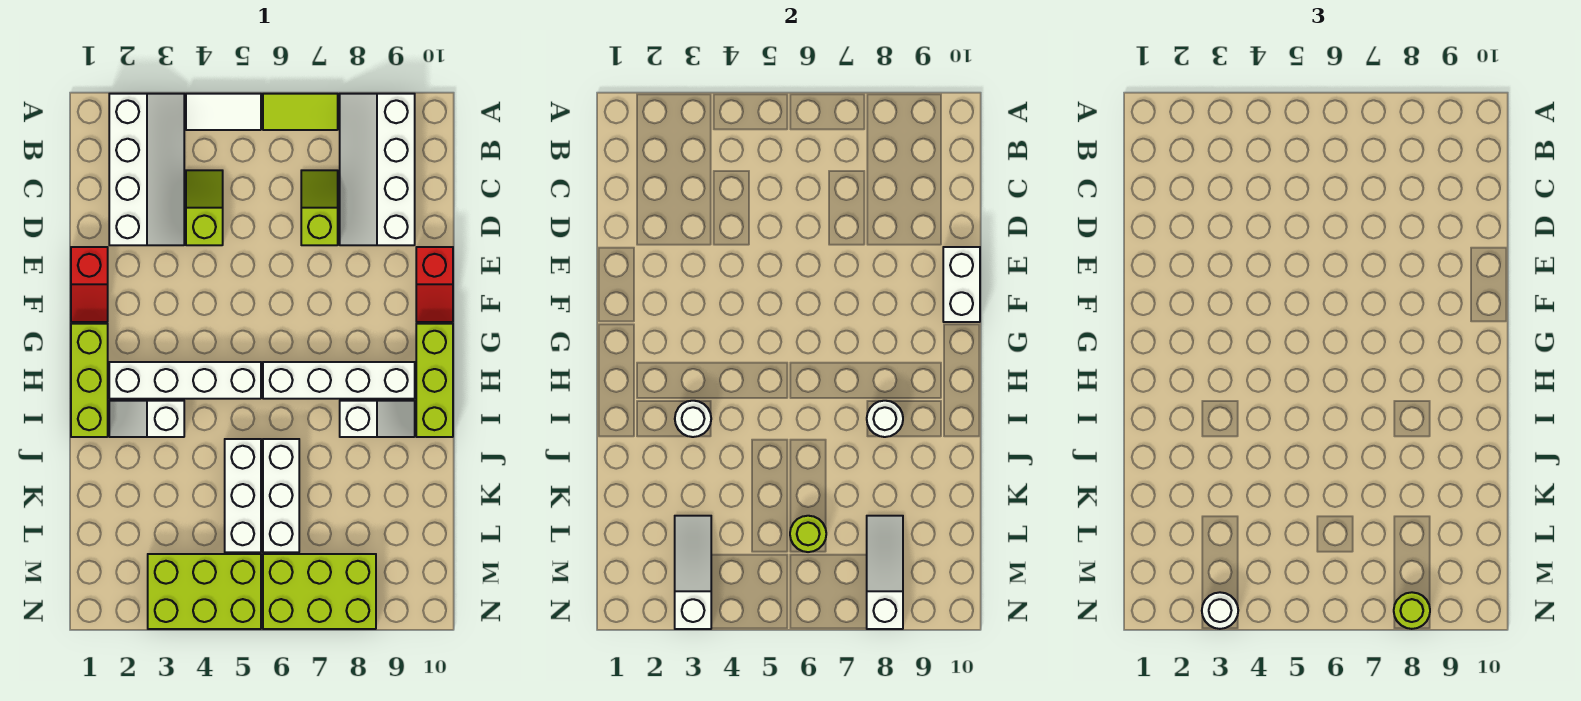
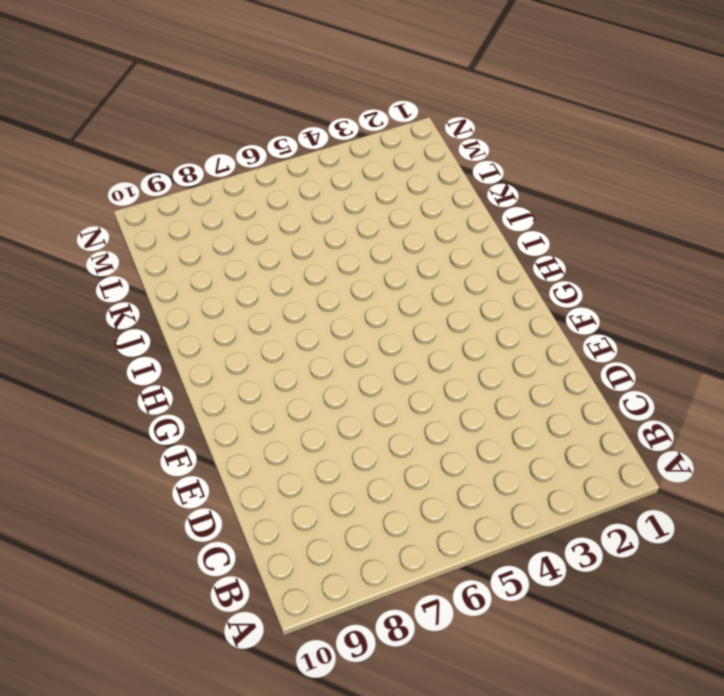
none -> white 2x4 slope [109,94,184,245]
none -> white 1x2 tile [186,94,261,130]
none -> lime 1x2 tile [263,94,338,130]

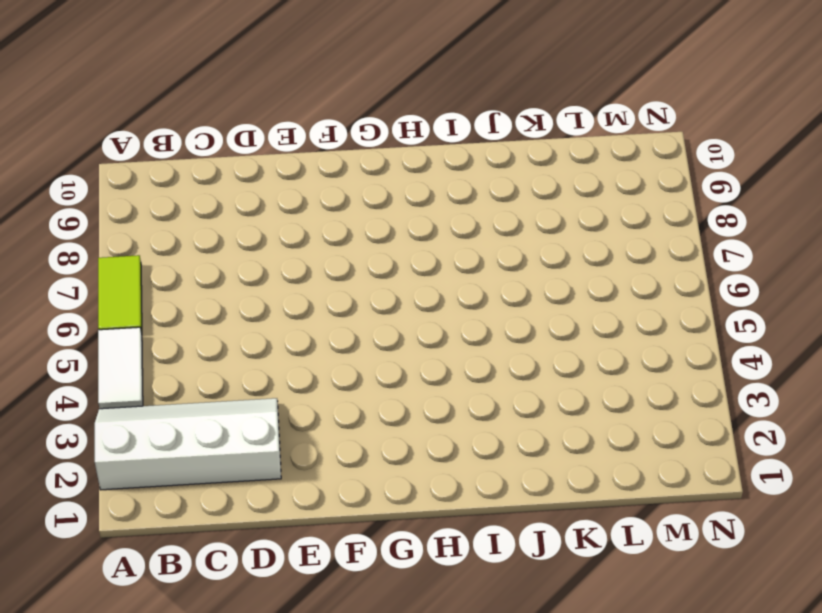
none -> white 2x4 slope [340,94,415,245]
none -> lime 1x2 slope [186,170,223,245]
none -> lime 1x2 slope [301,170,338,245]

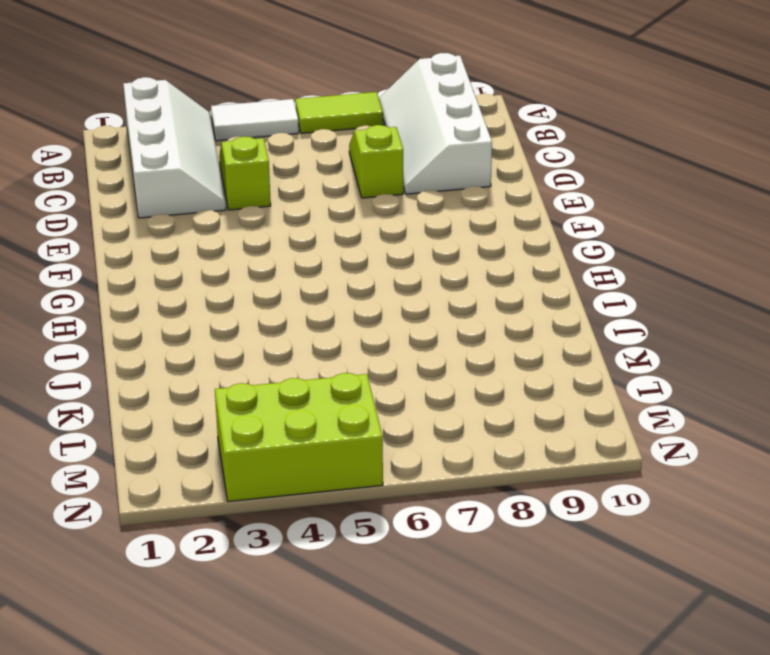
none -> red 1x2 slope [71,247,108,322]
none -> red 1x2 slope [416,247,453,322]
none -> lime 1x3 brick [71,324,108,437]

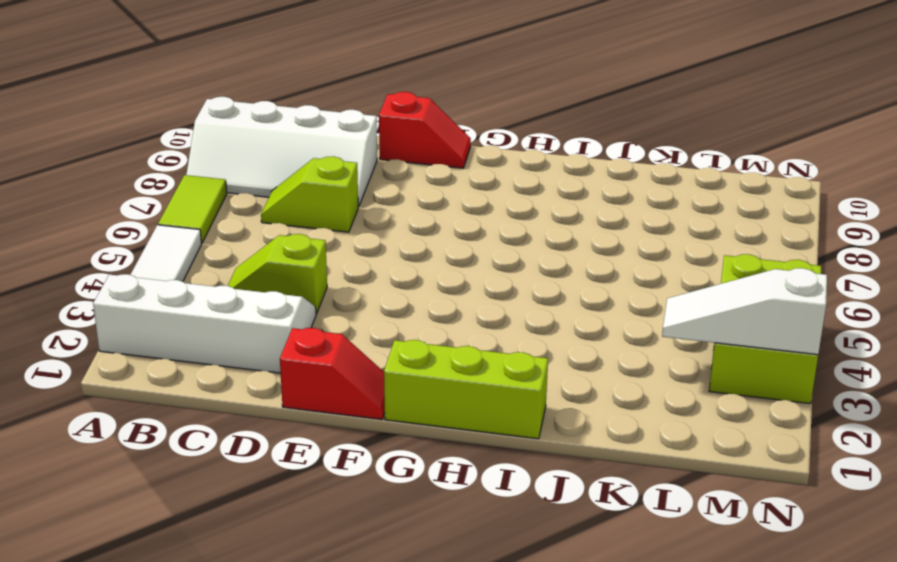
none -> lime 1x3 brick [416,324,453,437]
none -> white 1x4 brick [109,362,261,399]
none -> white 1x4 brick [263,362,415,399]

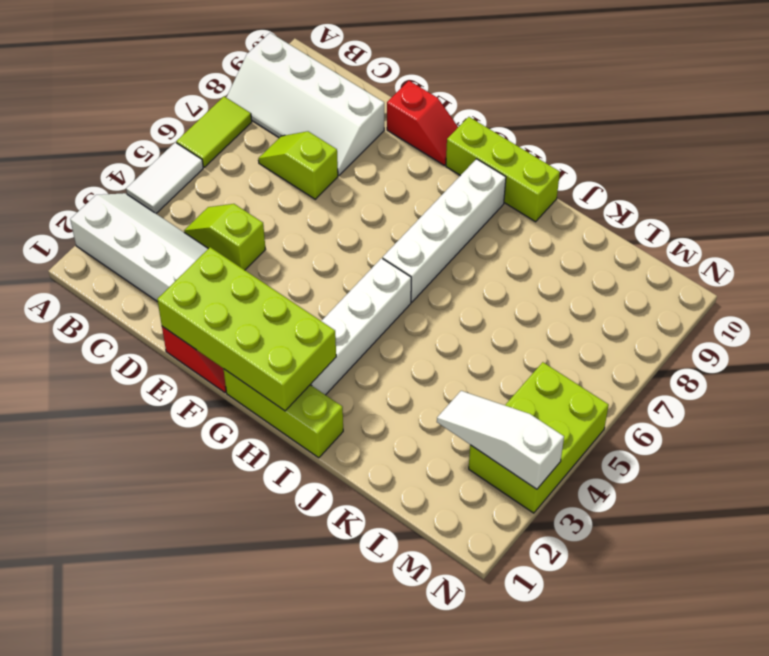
lime 2x4 brick [157,247,336,411] -> none
none -> white 1x2 slope [109,401,184,437]
none -> white 1x2 slope [340,401,415,437]
none -> white 1x3 brick [225,439,261,552]

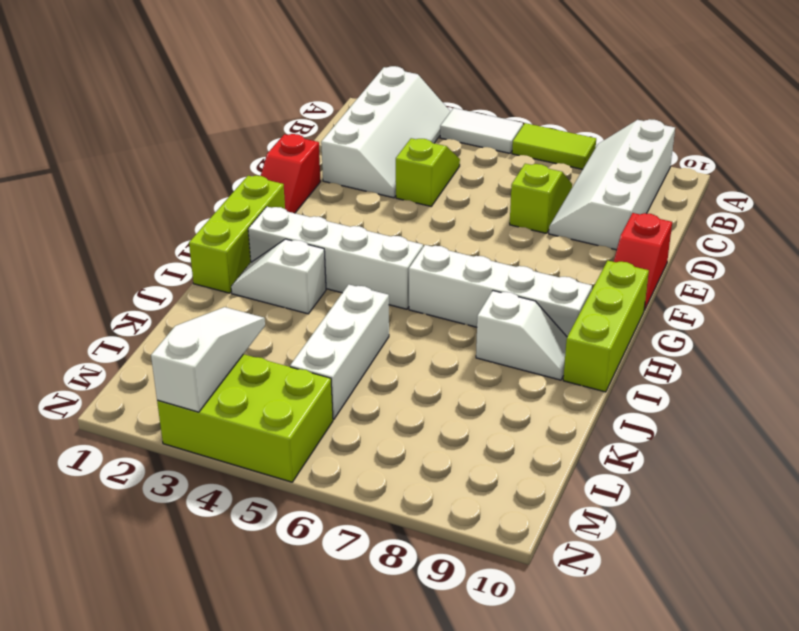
none -> white 1x3 brick [263,439,299,552]
none -> lime 2x3 brick [263,554,376,629]
none -> white 1x2 brick [943,247,980,322]

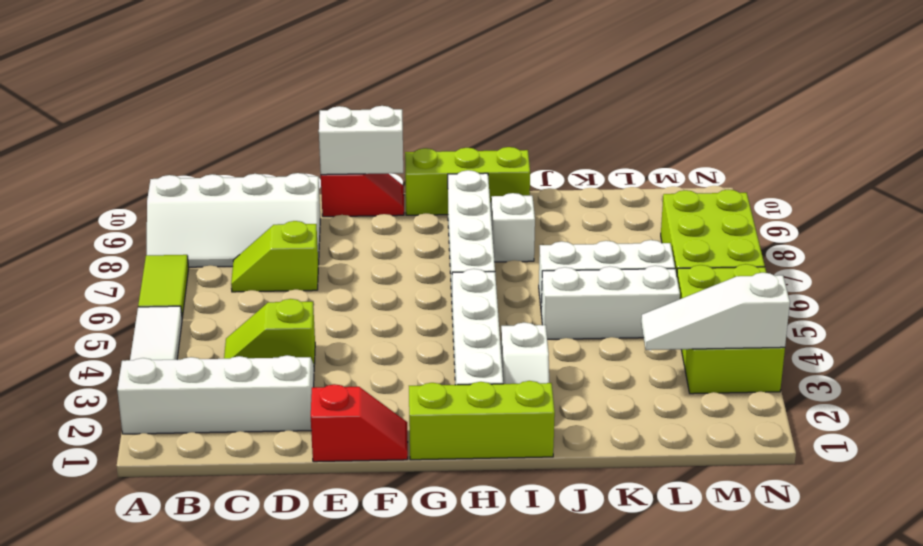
none -> white 1x1 round brick [675,401,711,437]
none -> white 1x1 round brick [867,401,903,437]
none -> lime 1x1 round brick [790,516,826,552]

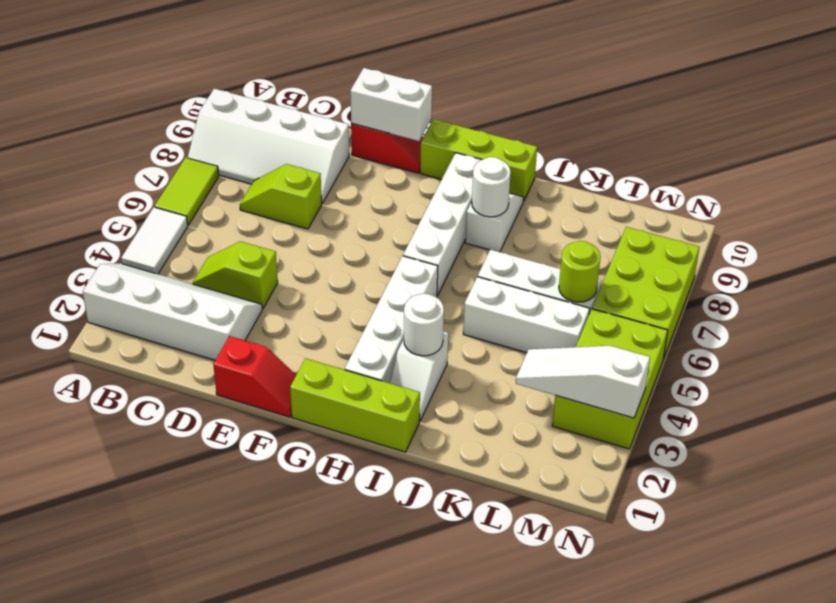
none -> white 1x3 slope [867,516,903,629]
none -> white 1x1 round brick [1202,592,1238,629]
none -> lime 1x1 round brick [1394,592,1430,629]

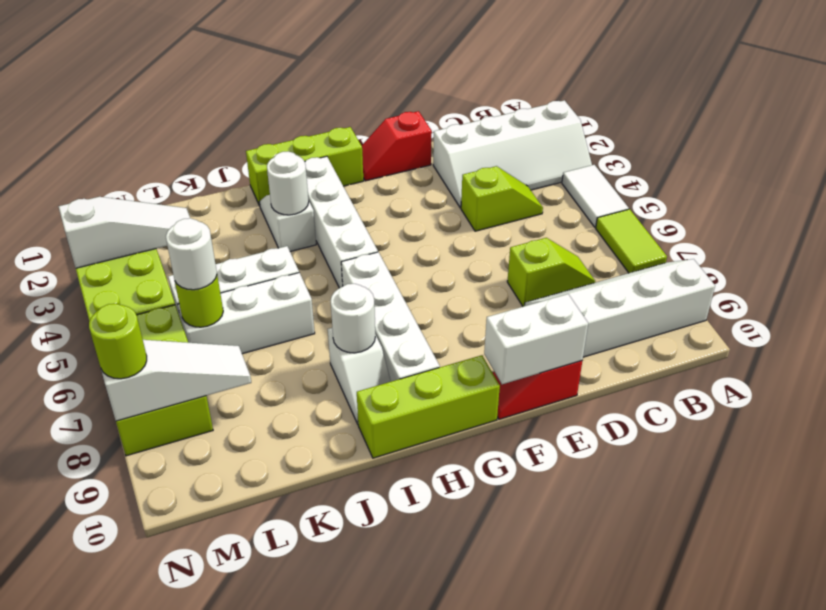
white 1x1 round brick [166,218,217,290] -> white 1x1 round brick moved to [1202,592,1238,629]

